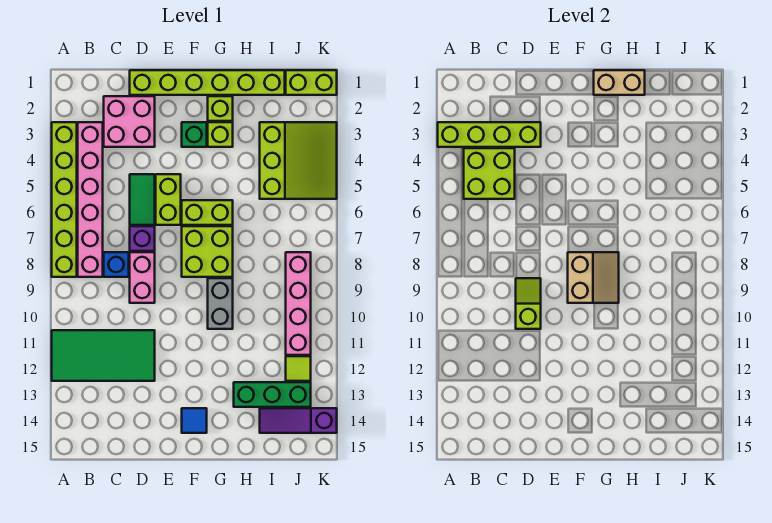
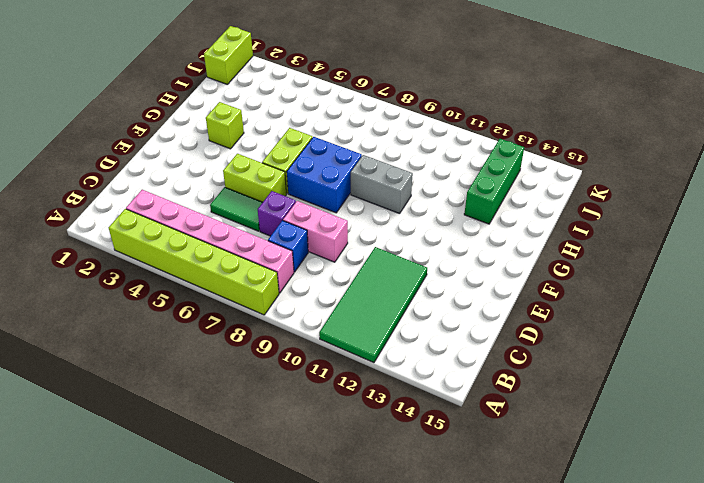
blue 2x2 brick [287,137,362,213] -> lime 2x2 brick [182,226,233,277]
none -> pink 2x2 brick [104,96,155,147]
none -> lime 1x6 brick [130,70,285,95]
none -> green 1x1 brick [182,122,207,147]

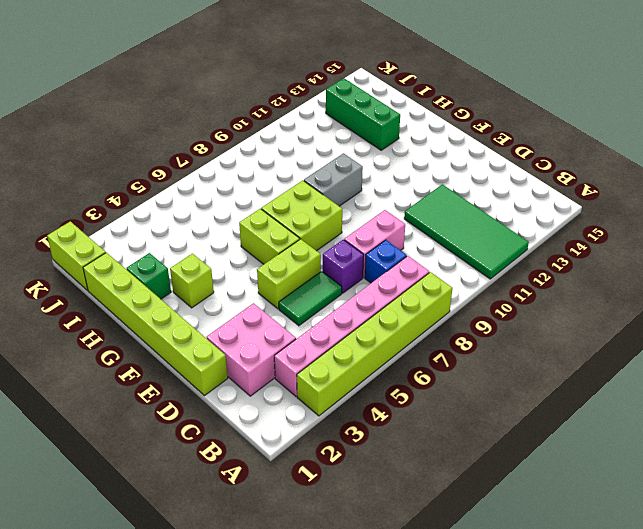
green 1x1 brick [127,253,171,299] -> green 1x1 brick moved to [182,122,207,147]
none -> blue 1x1 tile [182,408,207,433]
none -> lime 1x1 brick [208,96,233,121]
none -> lime 3x3 slope [260,122,337,199]

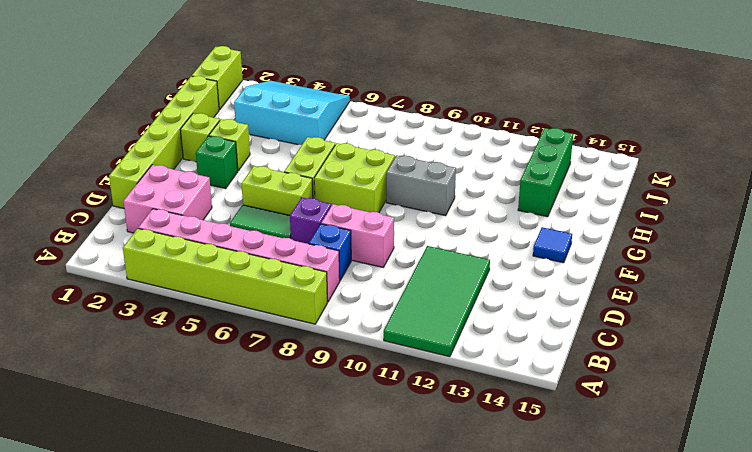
cyan 3x3 slope [234,81,350,145] -> lime 3x3 slope [260,122,337,199]
none -> purple 1x3 slope [260,408,337,433]
none -> pink 1x4 brick [286,252,311,355]
none -> lime 1x1 tile [286,356,311,381]

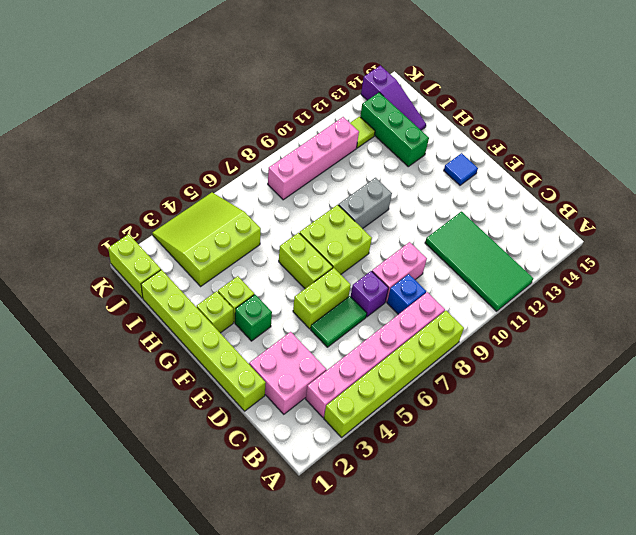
none -> lime 1x4 brick [438,122,541,147]
none -> lime 2x2 brick [464,148,515,199]
none -> lime 1x2 slope [516,278,541,329]

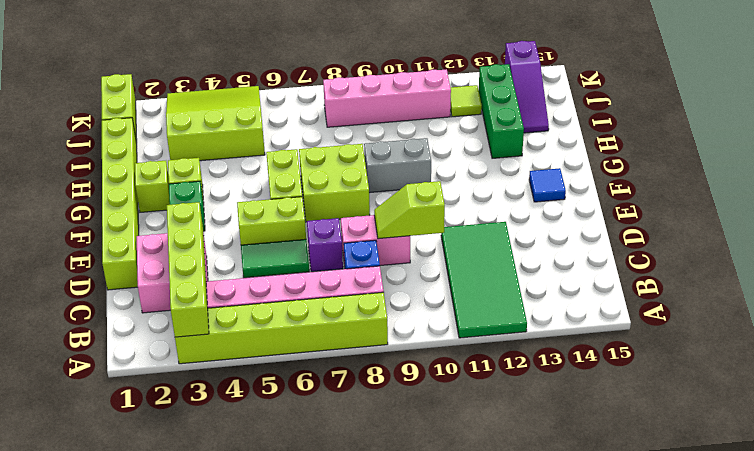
none -> lime 2x2 brick [464,148,515,199]
none -> tan 2x2 slope [568,252,619,303]
none -> tan 1x2 brick [594,70,645,95]

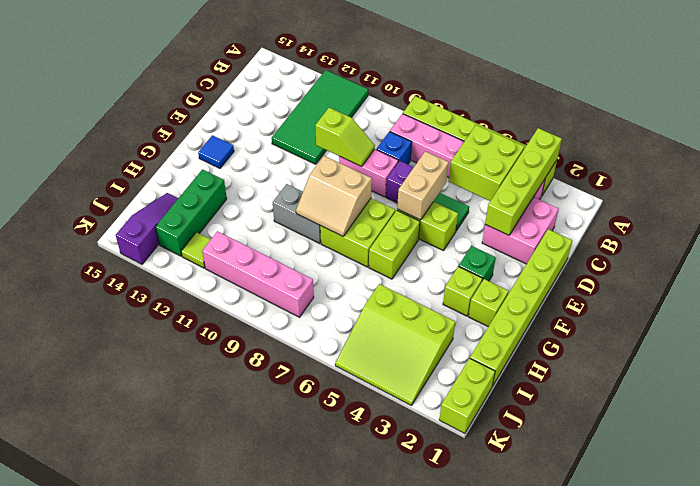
tan 1x2 brick [397,151,449,220] -> tan 1x2 brick moved to [594,70,645,95]

